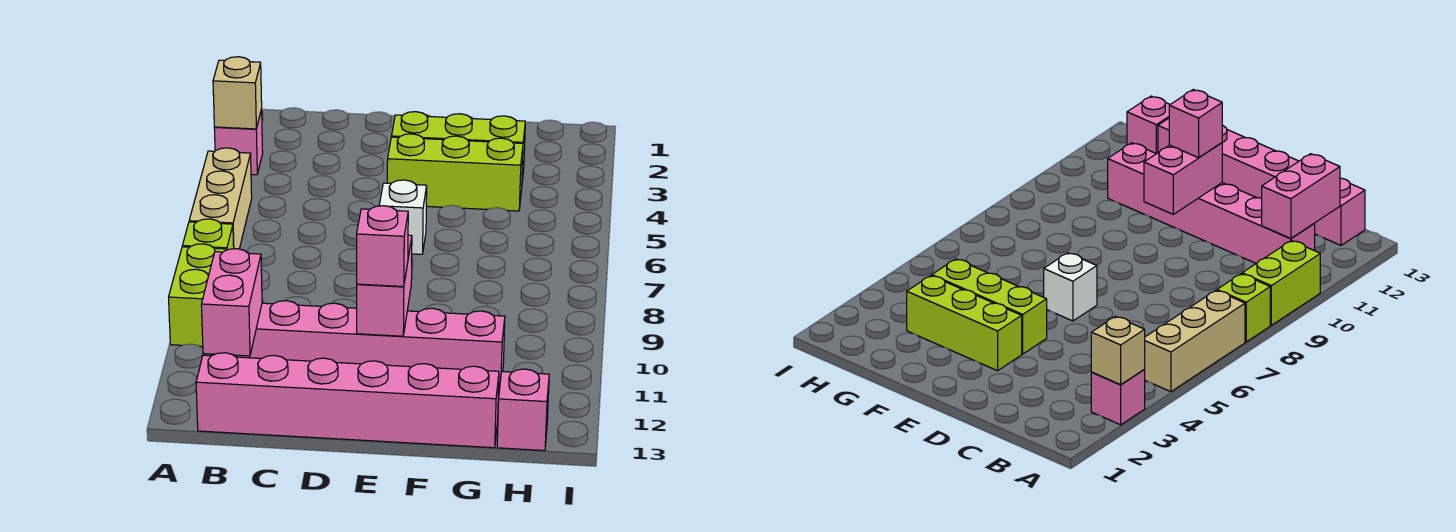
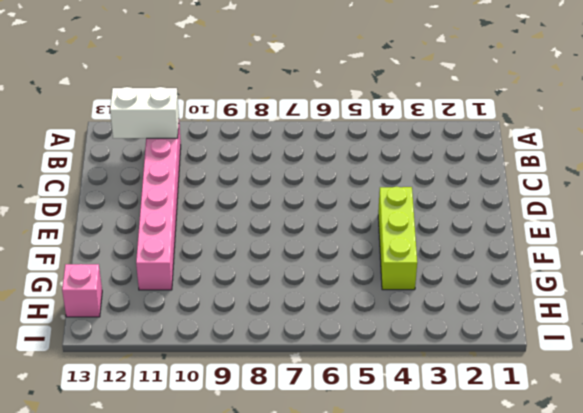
white 1x2 brick [110,87,179,138] -> pink 1x2 brick [201,249,262,356]
none -> pink 1x1 brick [214,109,263,175]
none -> tan 1x3 brick [189,148,252,249]
none -> lime 1x1 brick [182,219,234,250]

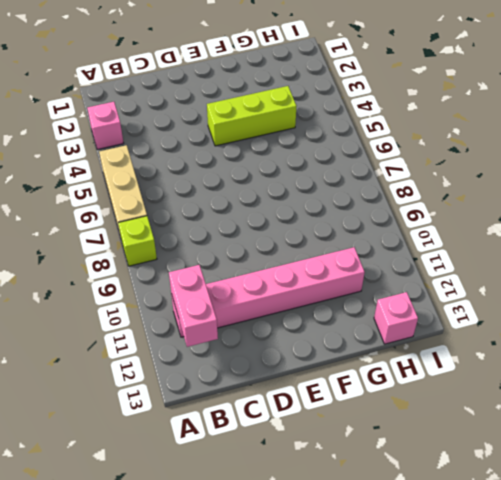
none -> lime 1x2 brick [169,244,227,346]
none -> pink 1x6 brick [196,353,499,448]
none -> lime 1x3 brick [391,112,525,181]

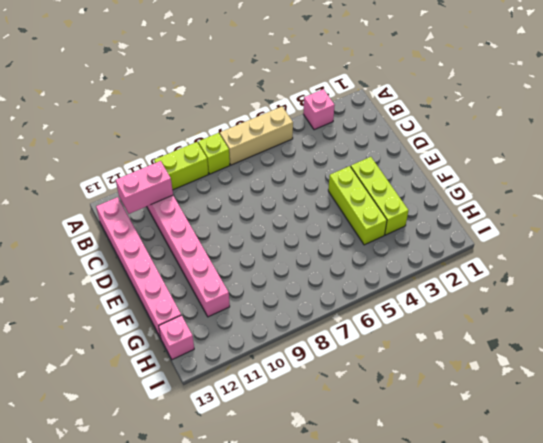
none -> white 1x1 brick [379,180,427,254]
none -> tan 1x1 brick [213,57,262,129]
none -> pink 1x2 brick [357,235,412,336]

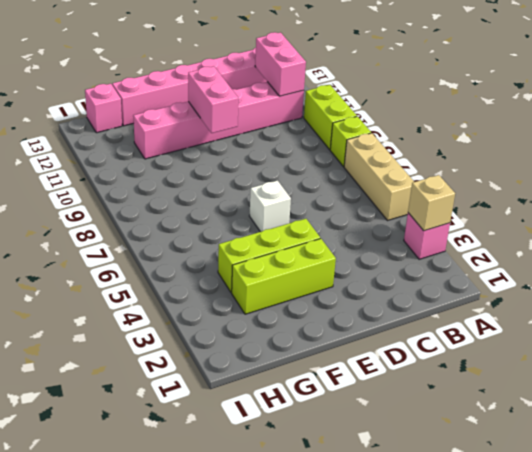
none -> pink 1x1 brick [357,206,408,287]

